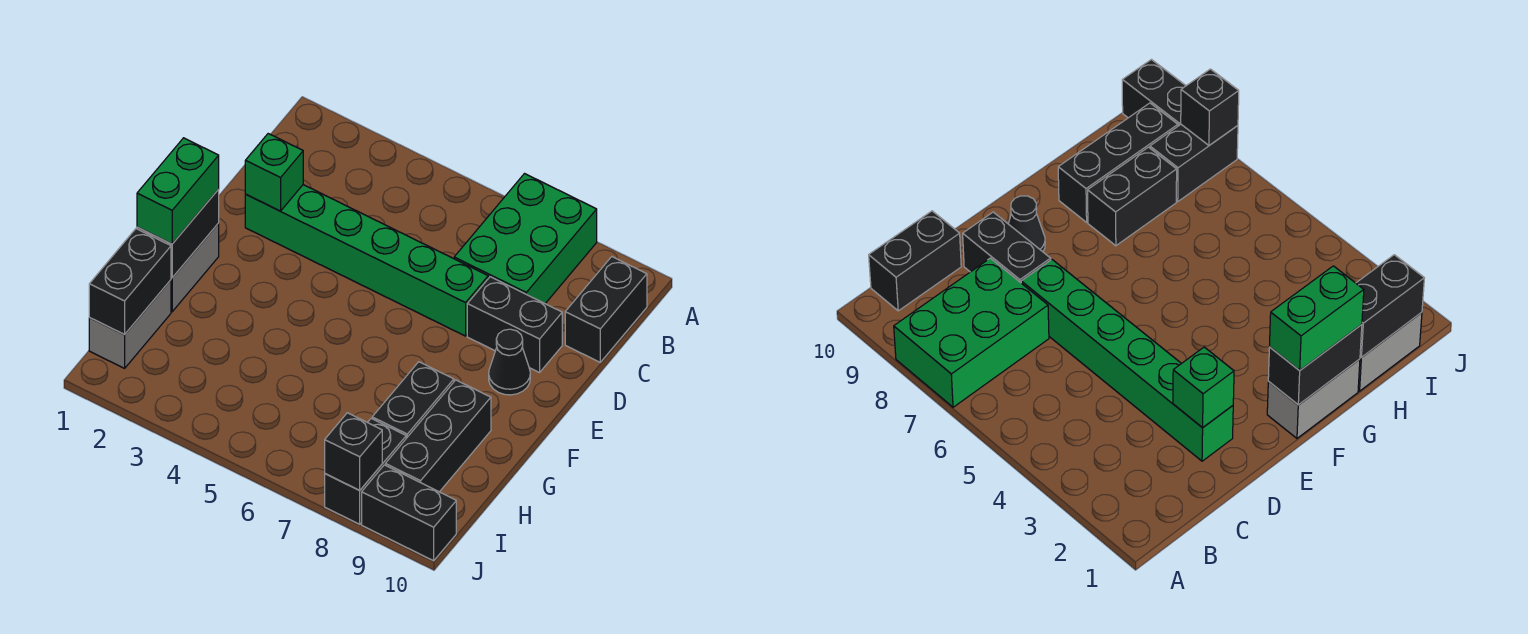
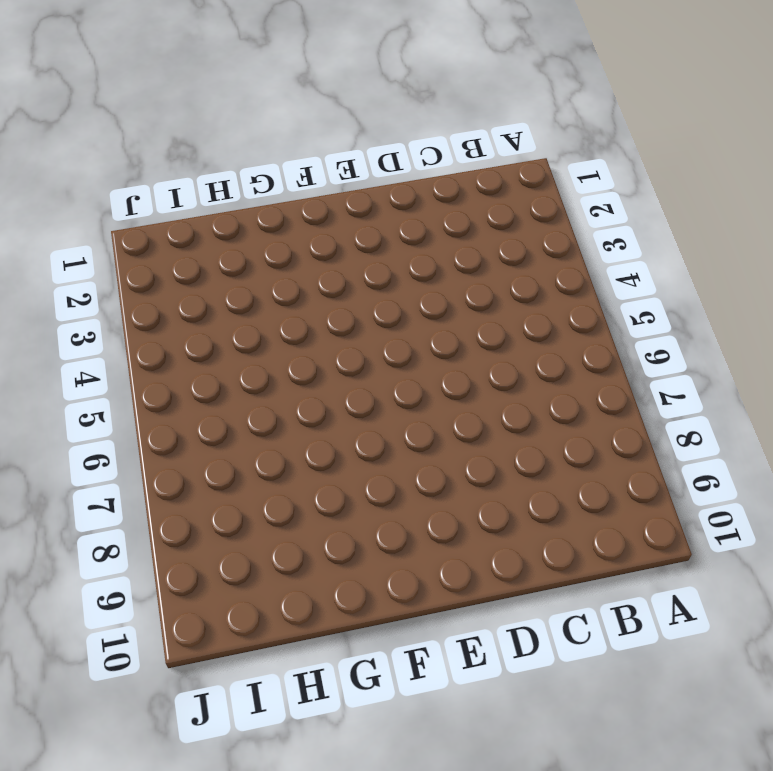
none -> green 2x3 brick [454,174,597,303]
none -> black 1x2 brick [565,257,647,362]
none -> green 1x6 brick [245,185,488,336]

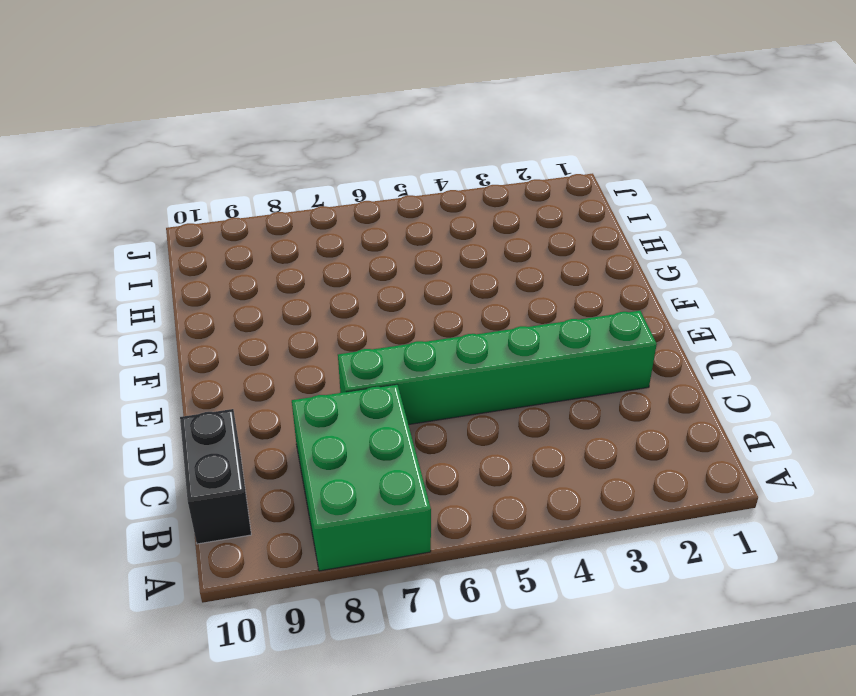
none -> black 1x2 brick [467,277,562,373]
none -> black 1x1 cone [489,329,530,395]
none -> grey 1x2 brick [171,223,219,312]

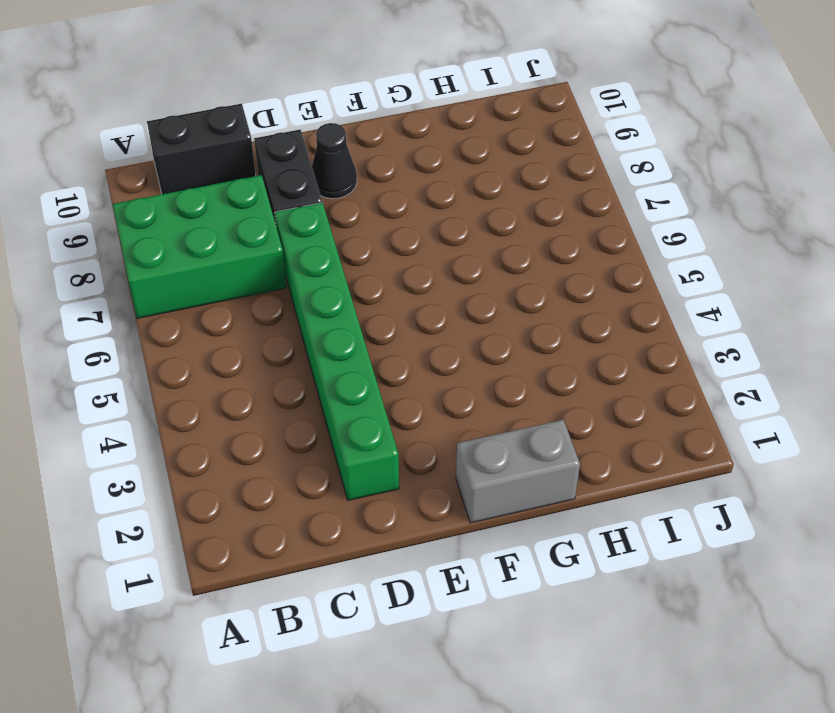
none -> black 1x2 brick [372,362,454,438]
none -> black 1x3 brick [385,380,491,492]
none -> grey 1x2 brick [89,280,171,368]

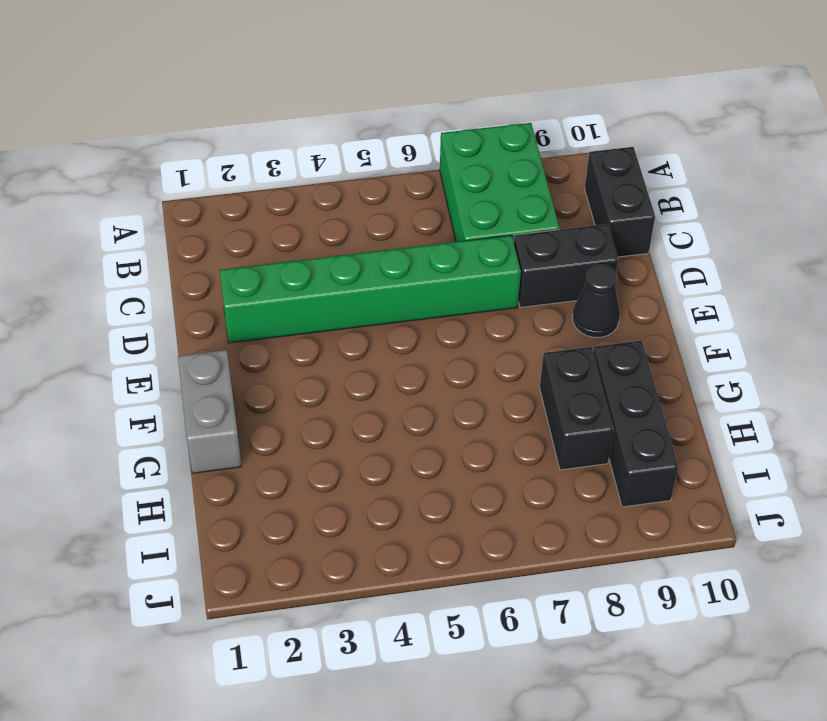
none -> grey 1x2 brick [89,280,171,368]
none -> black 1x2 brick [325,418,406,524]
none -> black 1x2 brick [362,465,456,561]

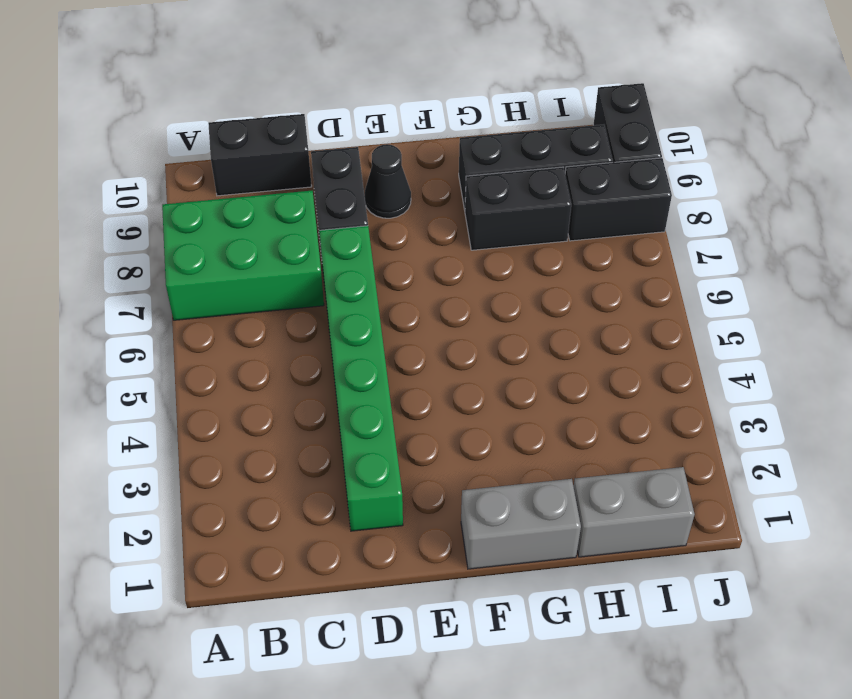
none -> green 1x1 brick [245,134,303,211]
none -> black 1x2 brick [137,189,219,278]
none -> black 1x2 brick [89,229,171,335]

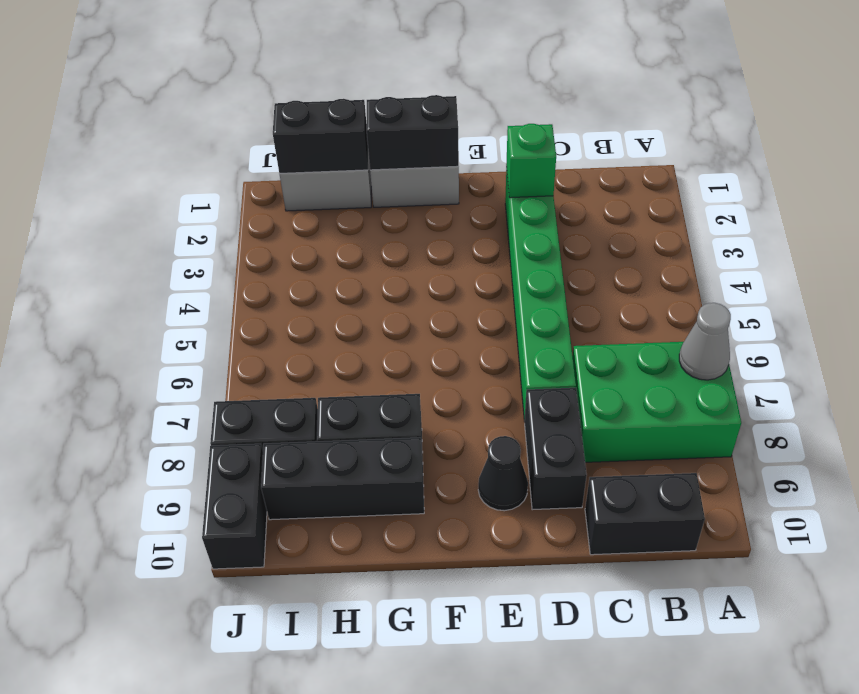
grey 1x1 cone [679,303,731,380] -> none
none -> black 1x1 brick [325,413,382,490]
none -> green 1x2 brick [137,138,219,244]

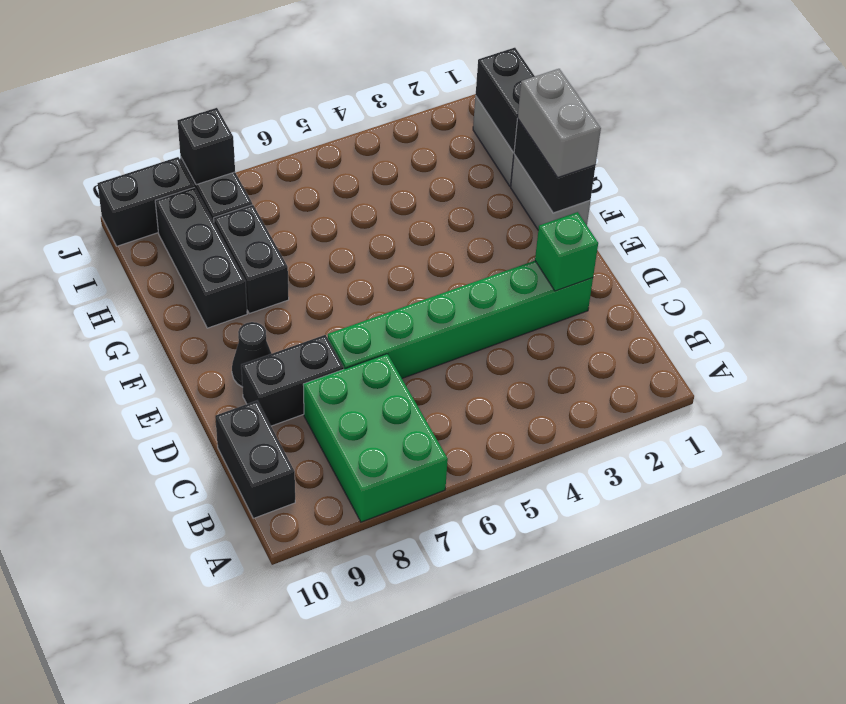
grey 1x2 brick [518,69,601,177] -> green 1x2 brick [137,138,219,244]

